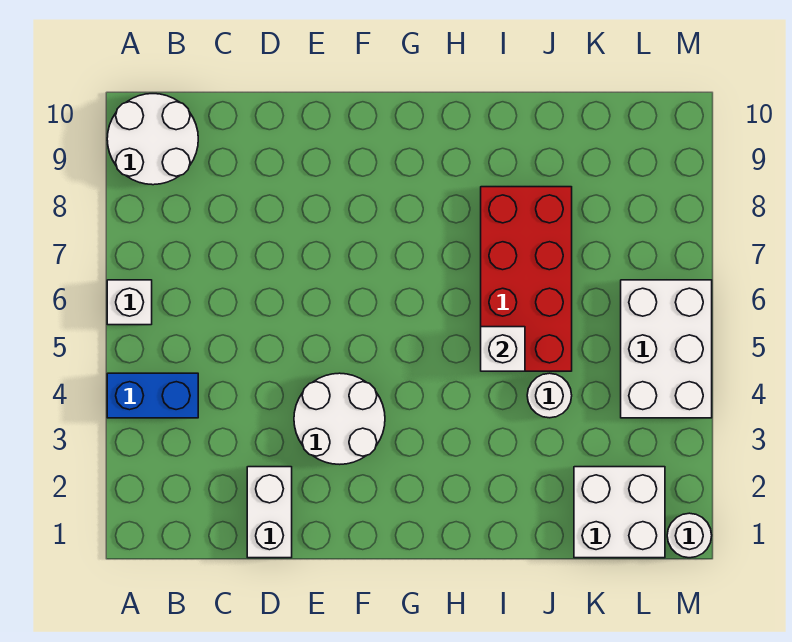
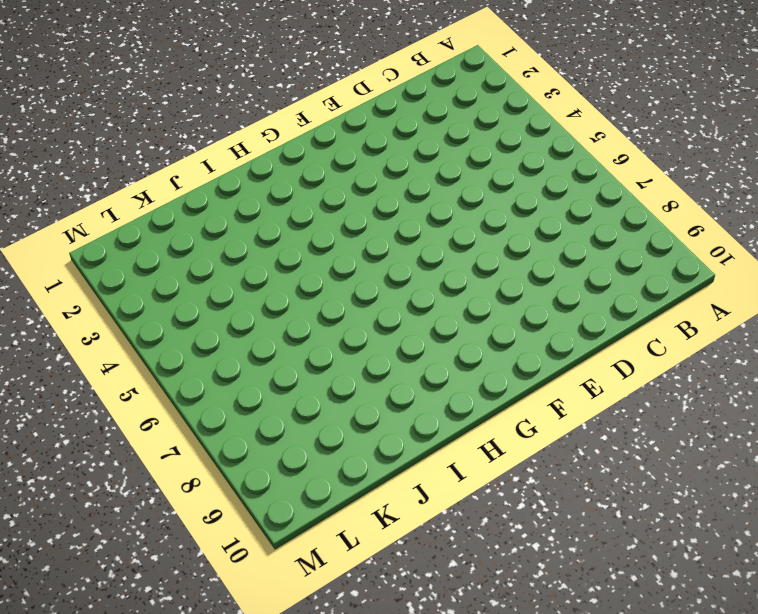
none -> blue 1x2 brick [107,373,198,418]
none -> white 1x1 brick [107,280,152,325]

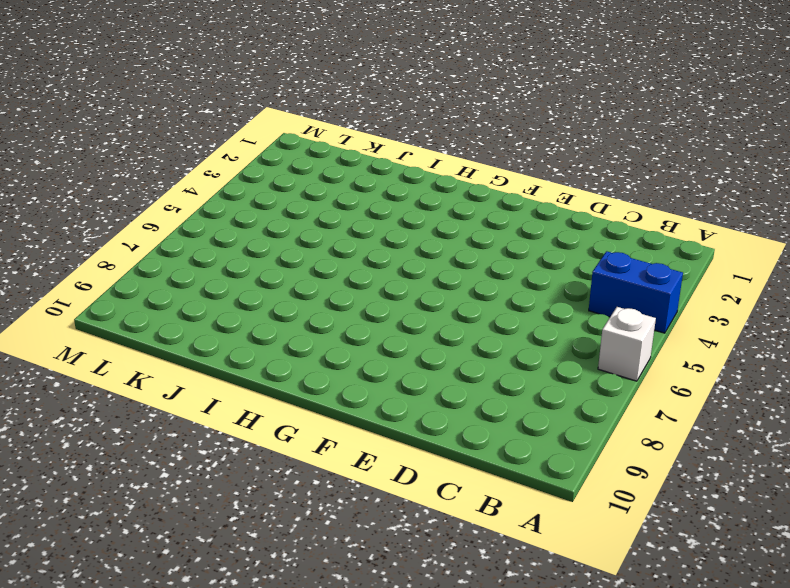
none -> white 2x2 round brick [107,94,198,185]
none -> white 1x2 brick [247,467,292,558]

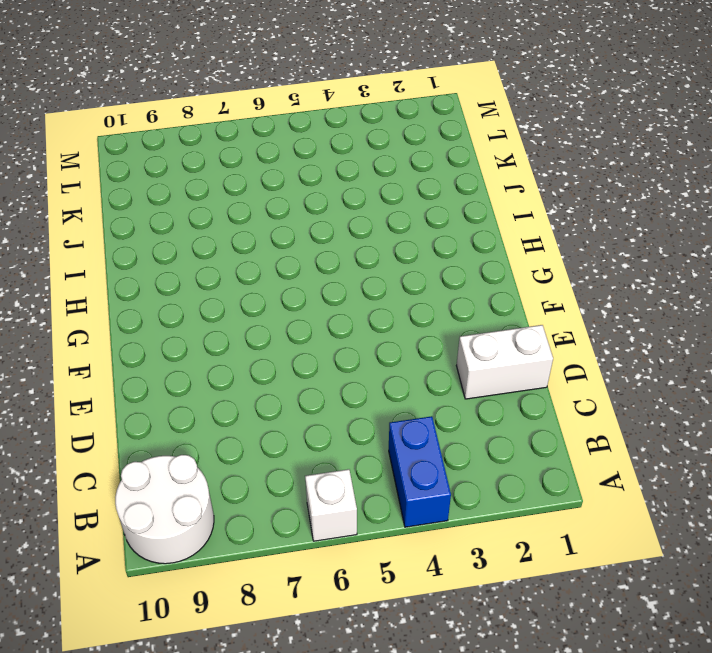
none -> white 2x2 round brick [294,373,385,464]
none -> red 2x4 brick [481,187,572,371]

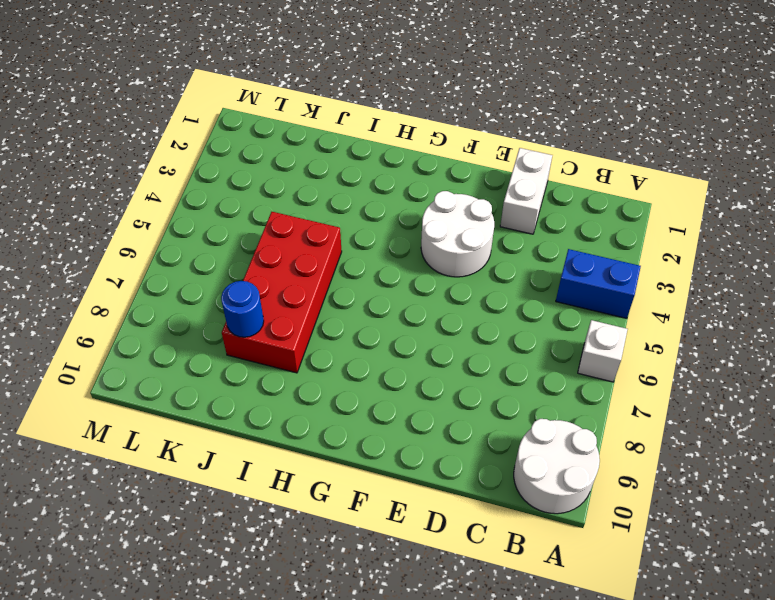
blue 1x1 round brick [221,281,264,337] -> none
none -> white 1x1 round brick [527,373,572,418]
none -> white 2x2 brick [574,467,665,558]

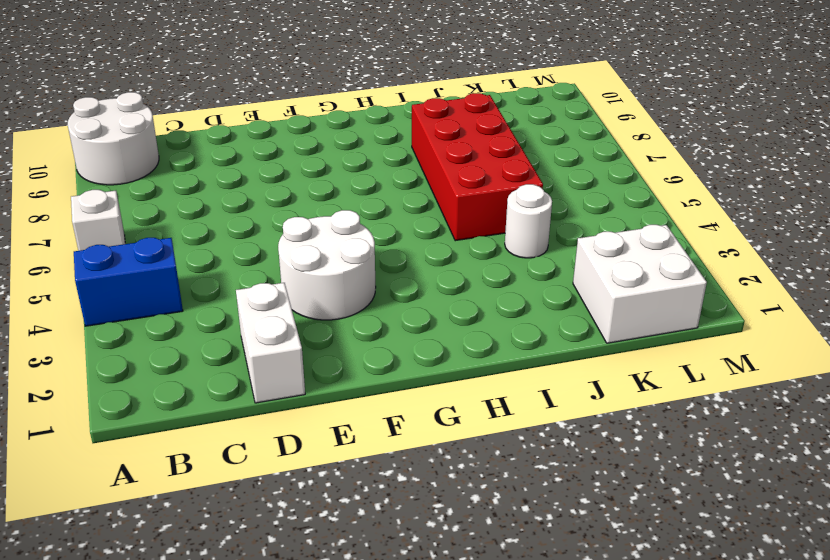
none -> white 2x3 brick [621,280,712,418]
none -> white 1x1 round brick [667,513,712,558]

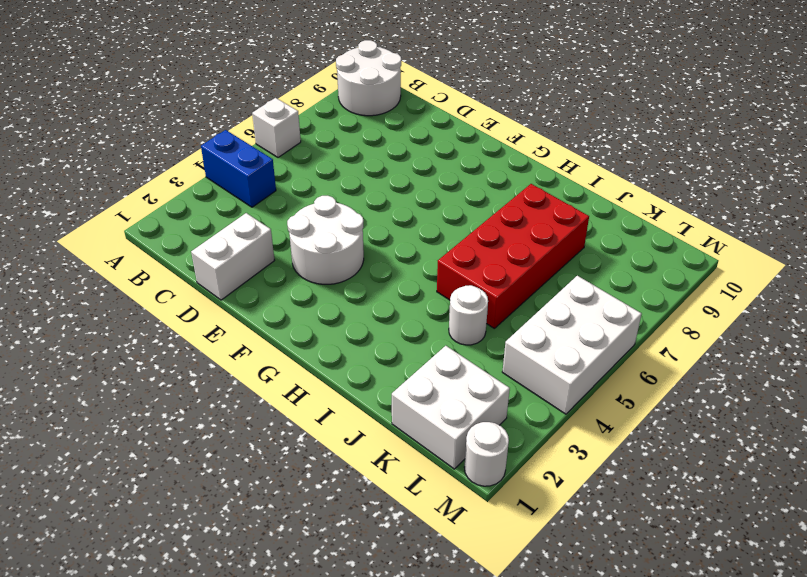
none -> white 1x1 brick [481,327,525,371]

